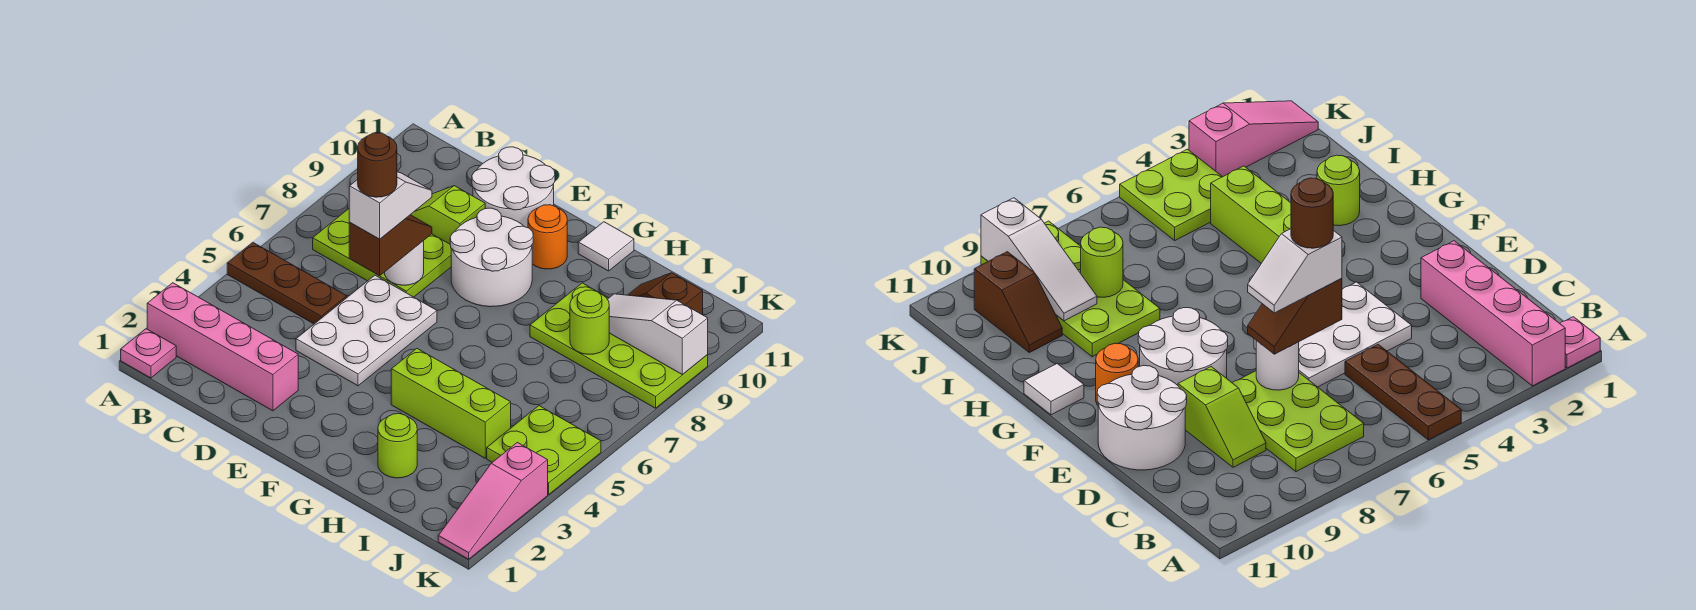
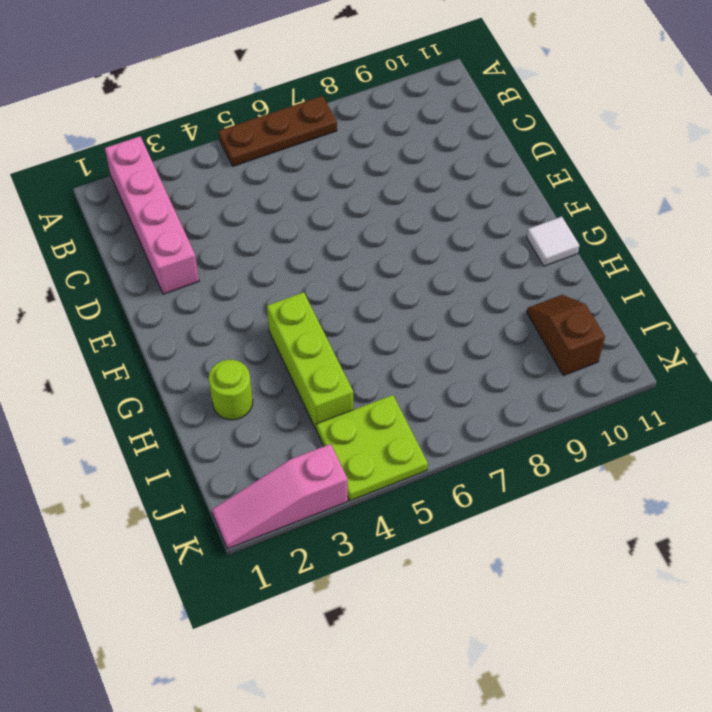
brown 1x3 plate [218,96,337,166] -> brown 1x3 plate turned to [227,243,347,324]
none -> pink 1x1 plate [121,329,176,378]
none -> lime 2x3 plate [313,209,451,297]
none -> lime 1x2 slope [411,186,485,244]

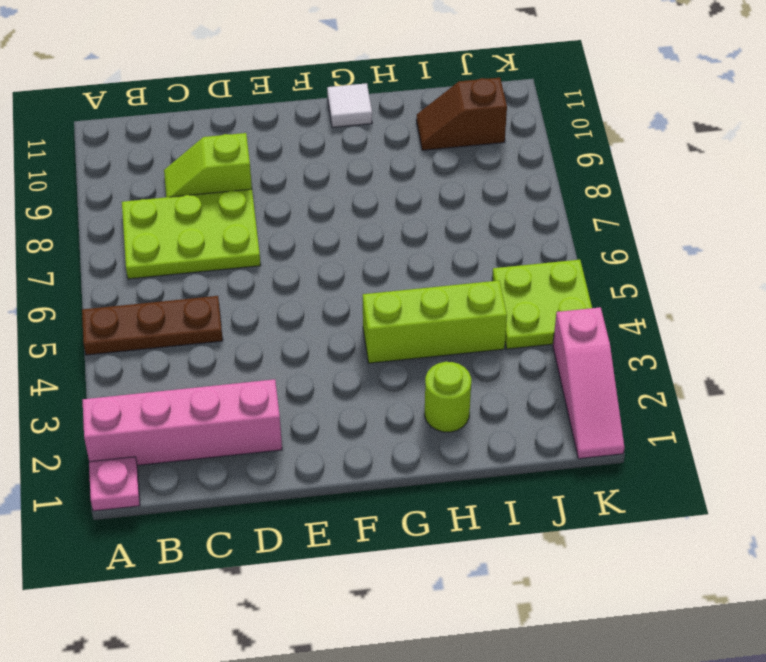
none -> white 2x3 plate [296,275,437,386]
none -> white 2x2 round brick [472,147,555,228]
none -> white 2x2 round brick [450,208,533,307]

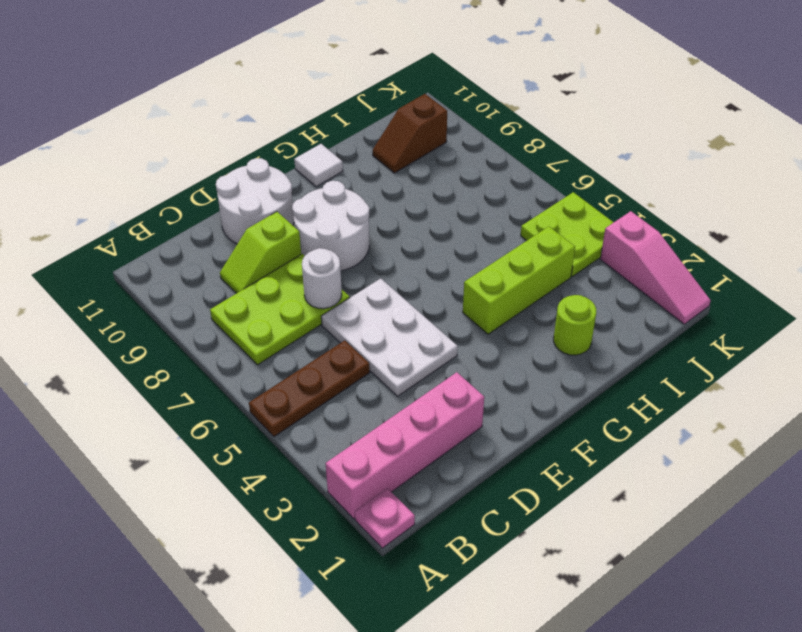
none -> orange 1x1 round brick [528,205,567,269]
none -> lime 2x4 plate [530,283,708,408]
none -> lime 1x1 round brick [570,290,609,354]

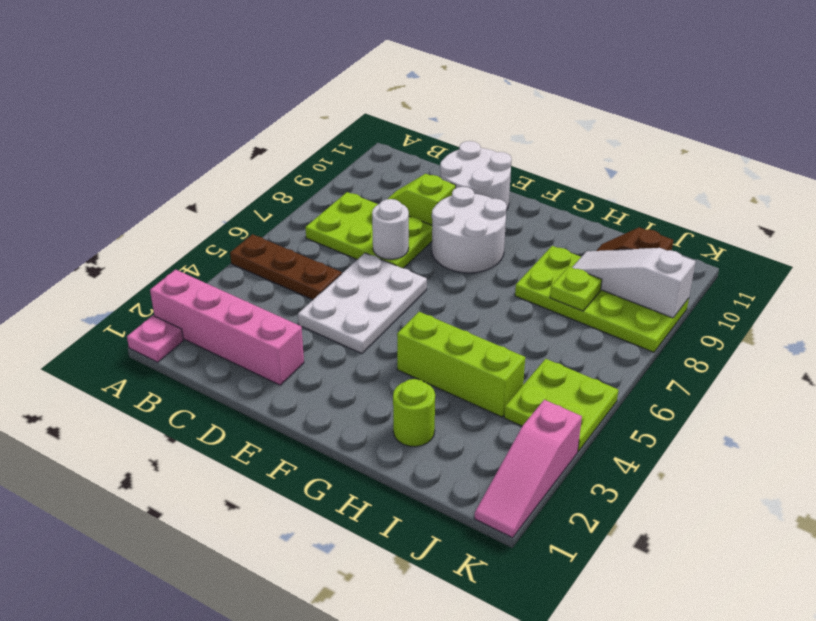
lime 1x1 plate [550,267,602,311] -> lime 1x1 round brick [570,290,609,354]
none -> orange 1x1 round brick [528,205,567,269]
none -> white 1x1 tile [578,222,634,271]
none -> brown 1x2 slope [349,215,432,276]

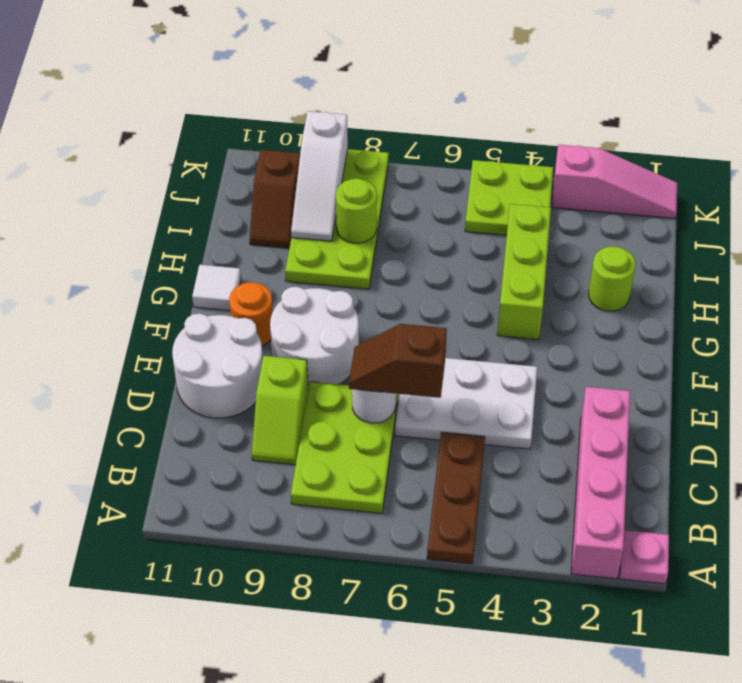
none -> white 1x2 slope [349,172,432,239]
none -> brown 1x1 round brick [358,133,397,197]

